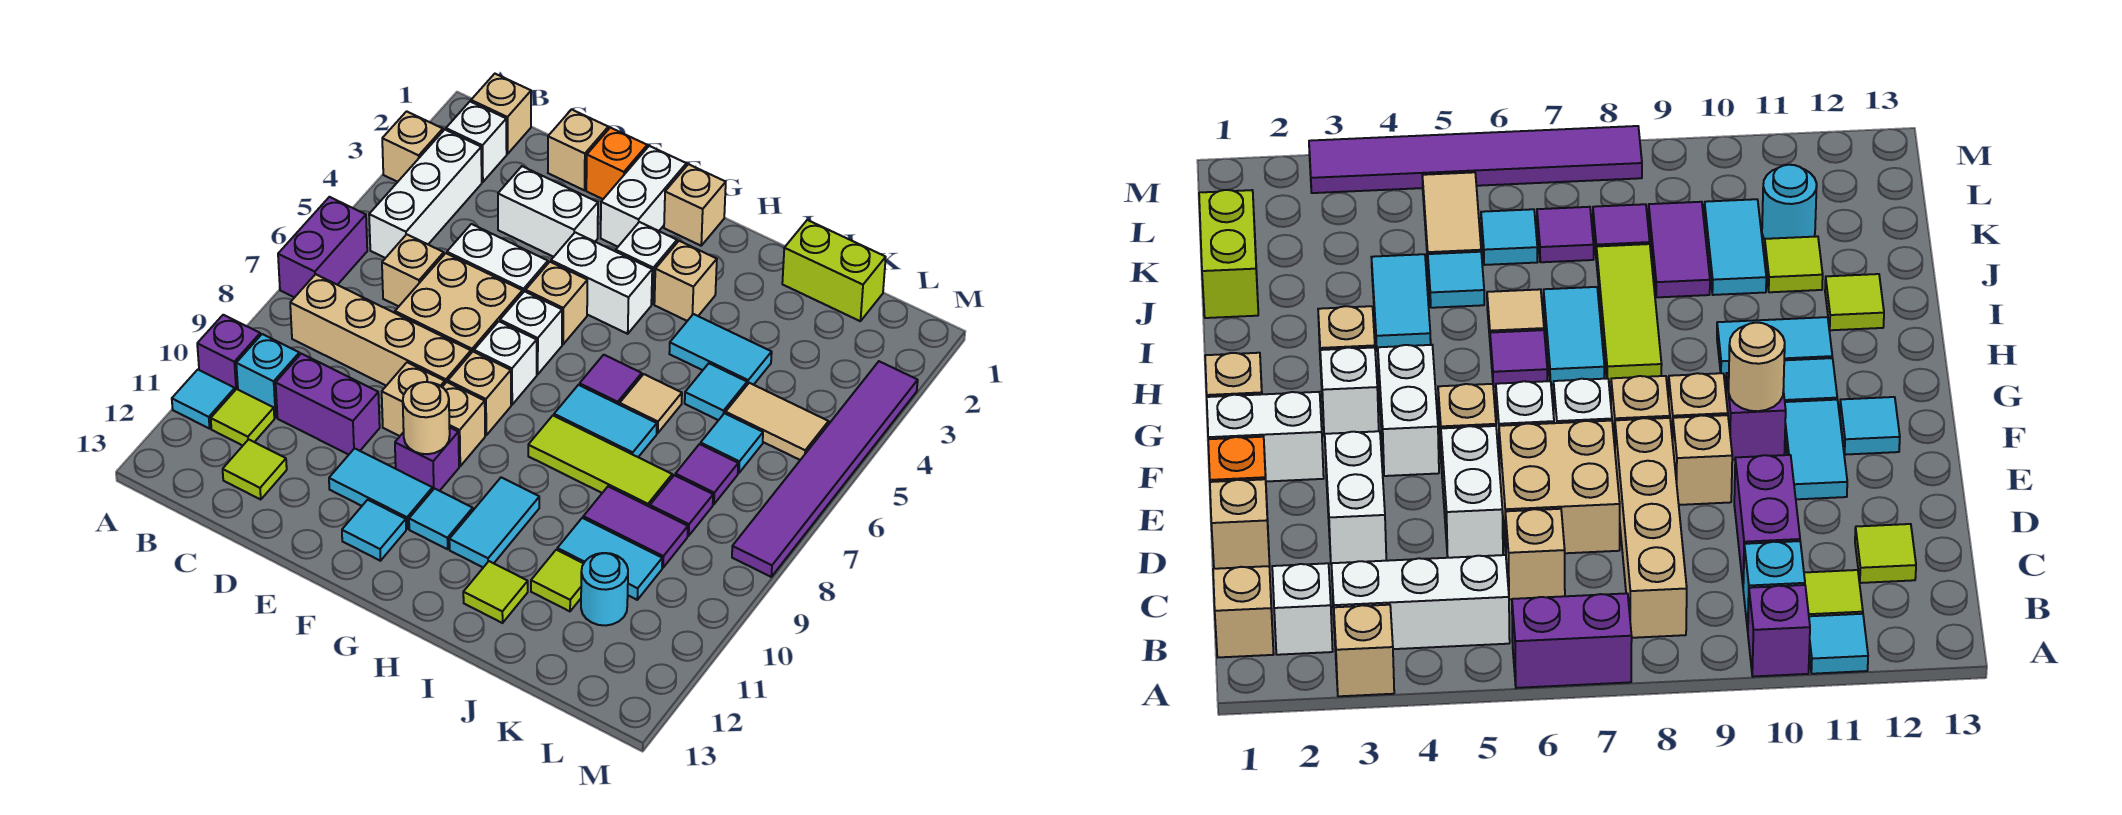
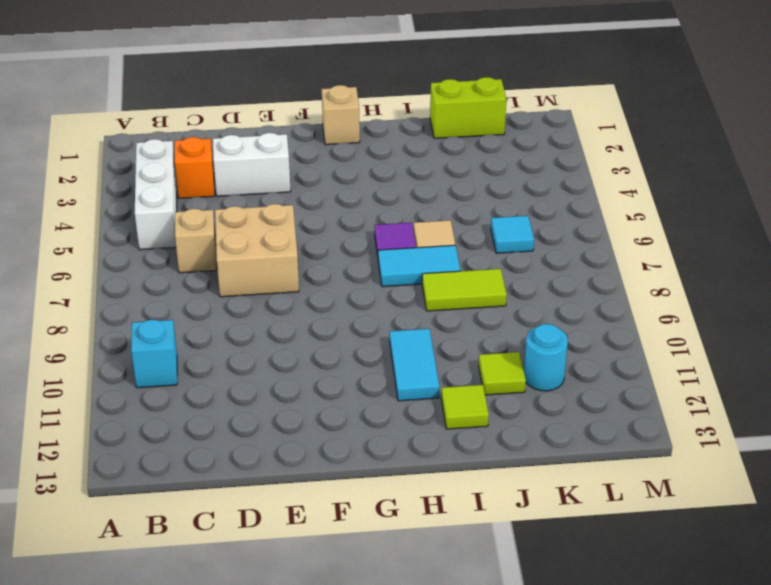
orange 1x1 brick [175,137,215,198] -> orange 1x1 brick moved to [586,128,647,199]
lime 1x2 tile [422,269,507,311] -> lime 1x3 tile [528,416,672,507]
none -> tan 1x1 brick [382,111,443,182]
none -> purple 1x2 brick [278,197,367,298]
none -> purple 1x1 brick [197,315,260,390]
none -> cyan 1x1 tile [172,370,235,429]

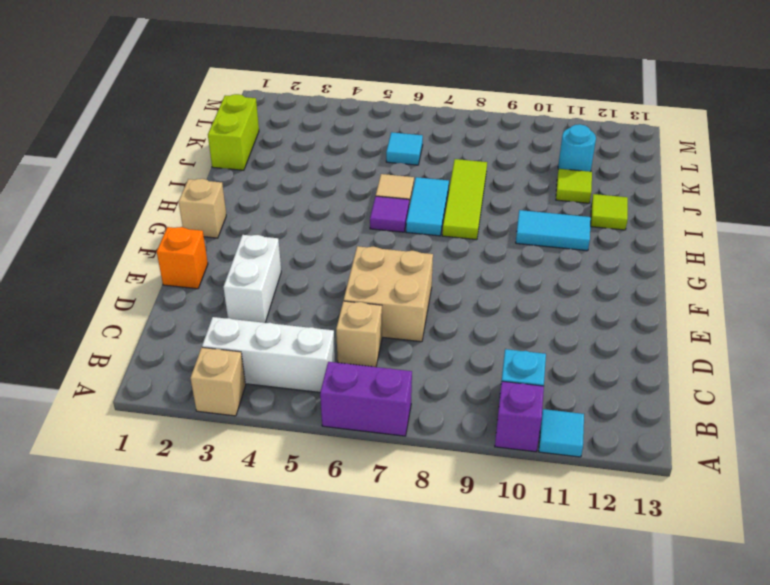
none -> tan 1x1 brick [471,74,531,154]
none -> white 1x1 brick [446,102,507,182]
none -> tan 1x4 brick [290,274,471,386]
none -> lime 1x1 tile [211,389,274,446]

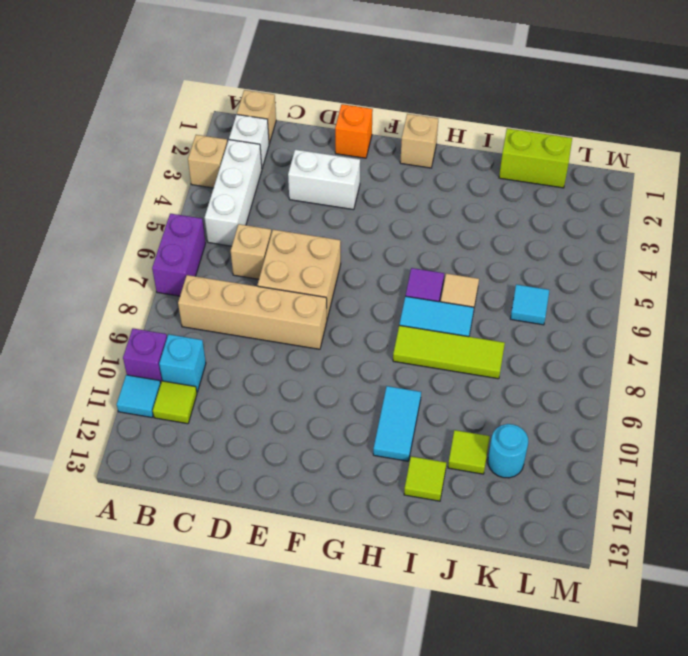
none -> purple 1x2 brick [276,354,380,455]
none -> lime 1x1 tile [223,439,287,499]
none -> tan 1x1 brick [548,110,608,190]
none -> white 1x2 brick [447,224,548,293]

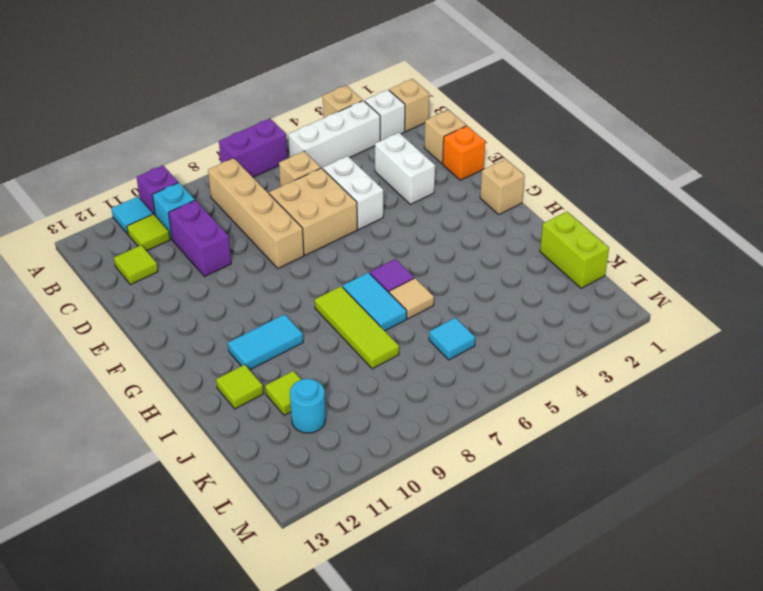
none -> tan 1x1 brick [382,362,445,436]
none -> cyan 1x2 tile [329,448,433,529]
none -> white 1x2 brick [601,146,686,247]
none -> white 1x2 brick [551,232,652,334]

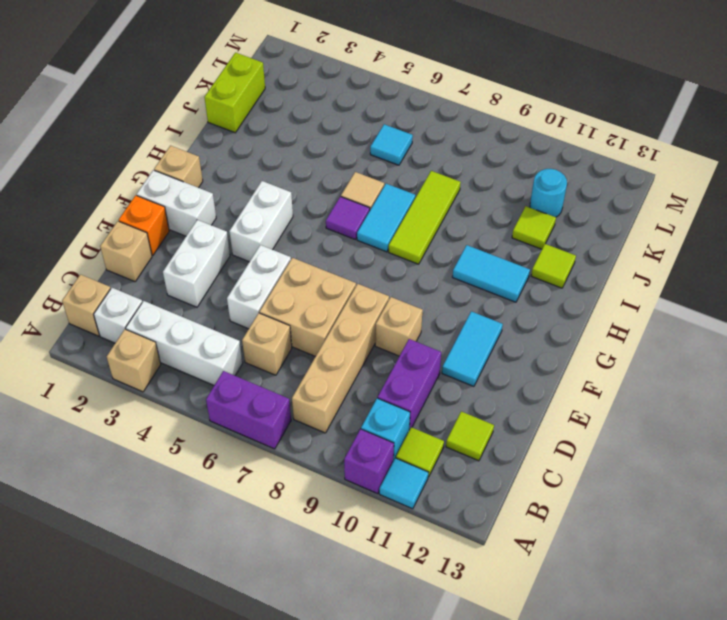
none -> tan 1x1 brick [526,262,587,344]
none -> white 1x1 brick [500,291,562,374]
none -> white 1x1 brick [474,321,537,405]
none -> tan 1x1 brick [448,352,511,435]

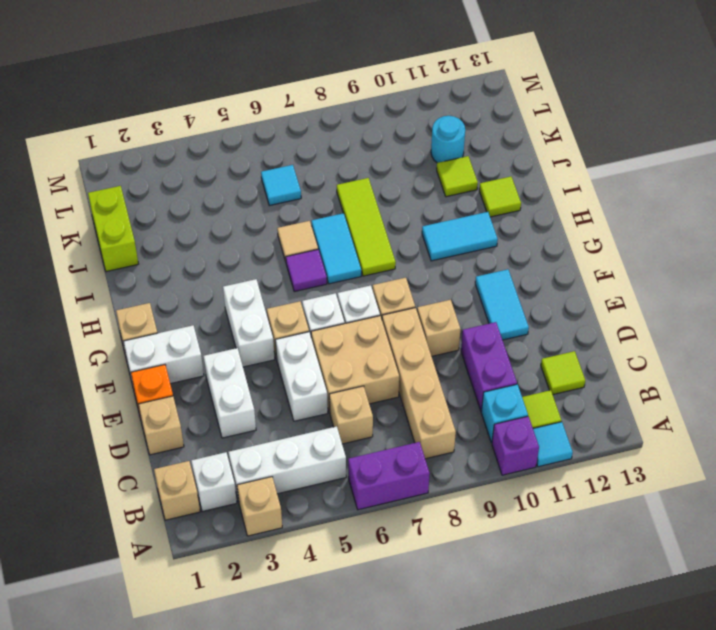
none -> tan 1x1 brick [442,382,485,466]
none -> purple 1x1 brick [395,427,459,491]
none -> cyan 1x1 tile [342,500,406,561]
none -> white 1x1 brick [616,222,677,304]

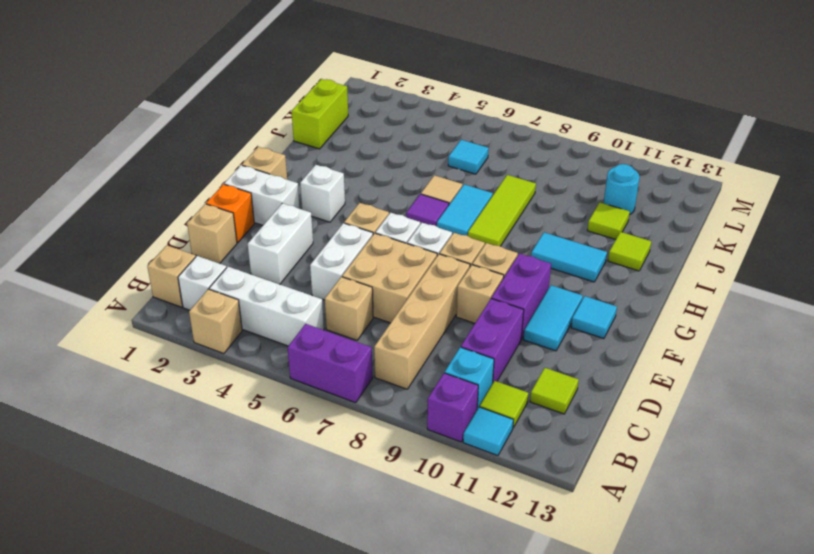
purple 1x2 brick [491,253,551,339] -> purple 1x1 brick [395,427,459,491]
none -> white 1x2 brick [551,232,652,334]
none -> cyan 1x1 tile [409,489,473,549]
none -> tan 1x1 brick [654,241,717,321]
none -> cyan 1x2 tile [669,314,772,385]

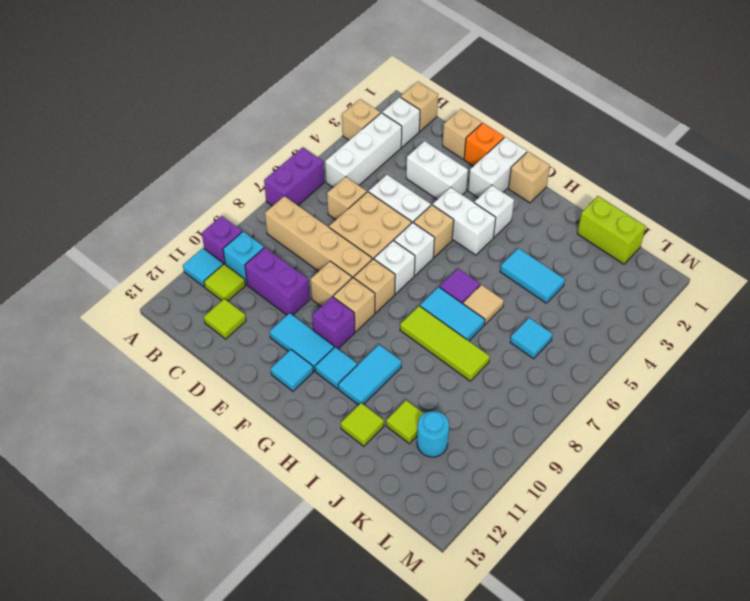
none -> tan 1x1 brick [654,241,717,321]
none -> cyan 1x1 tile [685,364,747,420]
none -> purple 1x2 tile [583,487,688,568]
none -> cyan 1x2 tile [557,518,662,600]

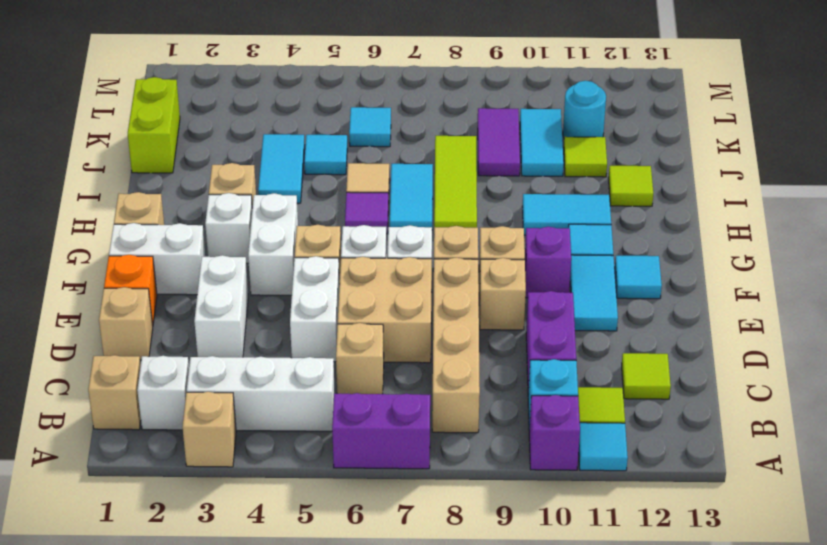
none -> tan 1x2 tile [725,383,829,460]
none -> purple 1x1 tile [675,444,738,504]
none -> purple 1x1 tile [650,475,713,536]
none -> purple 1x6 tile [732,361,918,577]

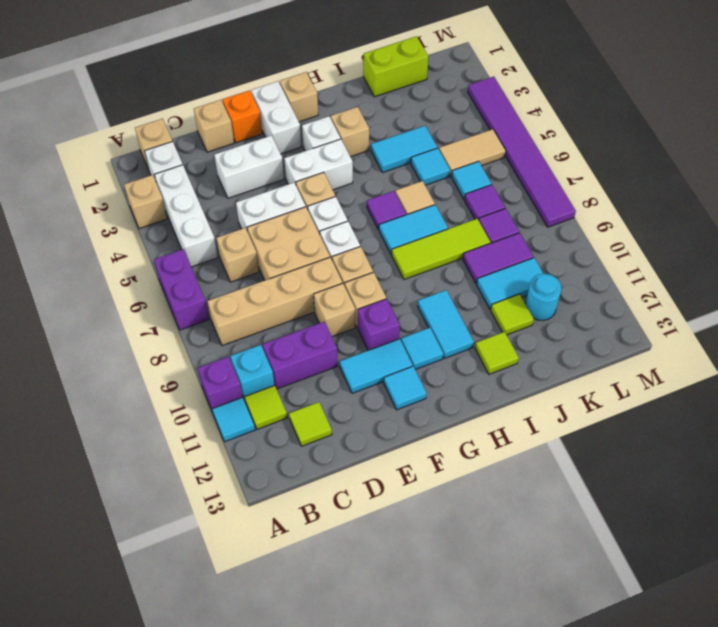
none -> tan 1x1 round brick [403,382,450,454]

